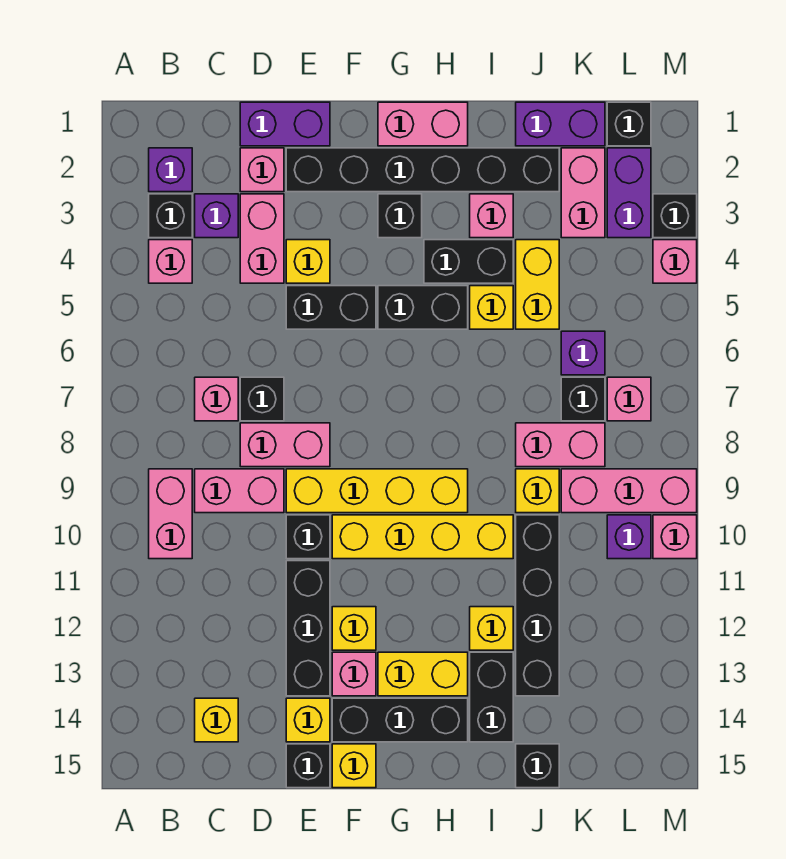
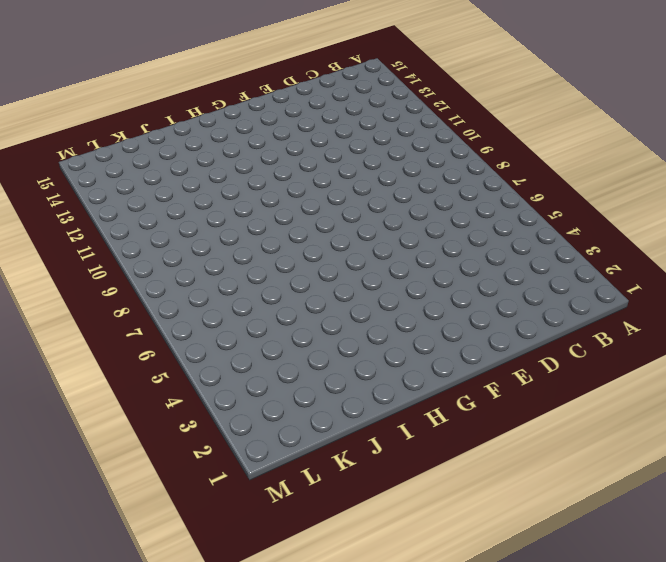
none -> purple 1x1 brick [149,148,192,192]
none -> black 1x1 brick [149,194,192,238]
none -> pink 1x1 brick [149,240,192,283]
none -> pink 1x2 brick [149,469,192,559]

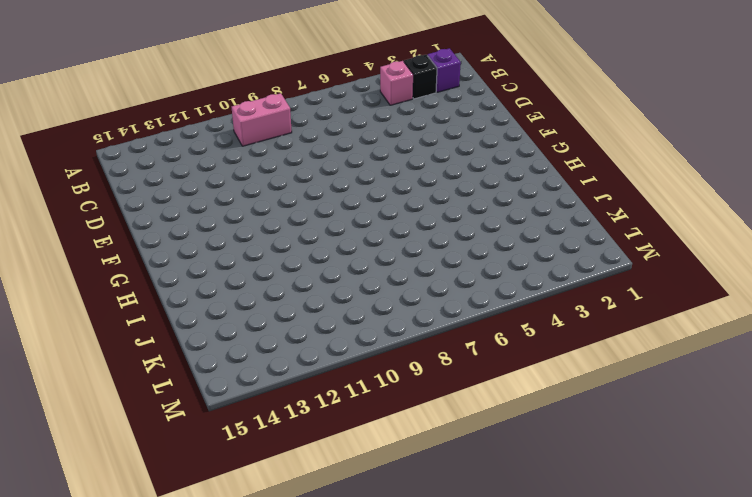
none -> purple 1x1 brick [195,194,238,238]
none -> pink 1x1 brick [195,377,238,421]
none -> pink 1x2 brick [195,469,284,513]
none -> yellow 1x1 brick [195,698,238,742]

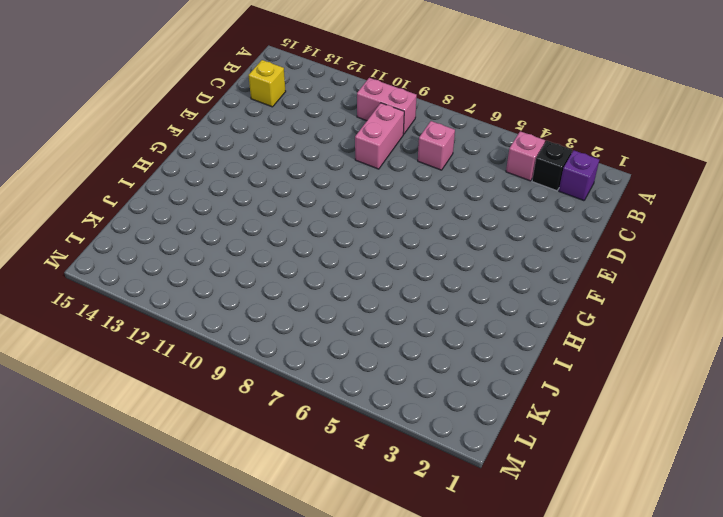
none -> purple 1x1 brick [195,194,238,238]
none -> purple 1x2 brick [240,102,330,146]
none -> pink 1x1 brick [240,148,284,192]
none -> pink 1x2 brick [240,194,284,283]

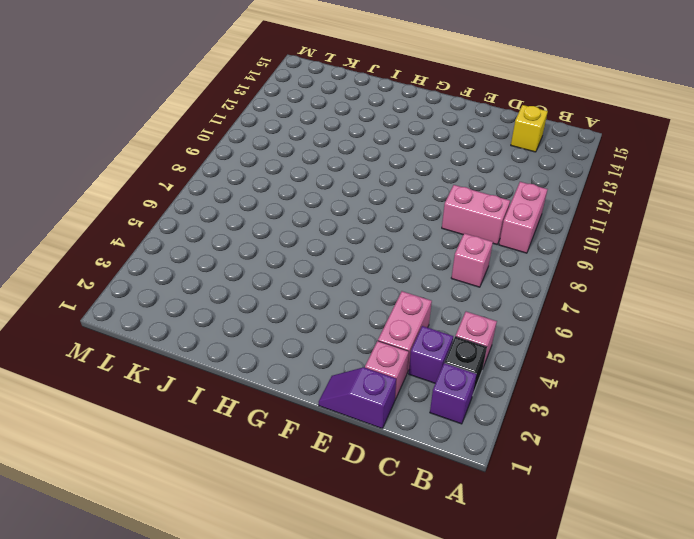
purple 1x2 slope [319,367,396,428] -> purple 1x2 brick [240,102,330,146]
none -> black 1x1 brick [240,377,284,421]
none -> pink 1x2 brick [240,423,330,467]
none -> black 1x6 brick [286,148,559,192]
none -> yellow 1x1 brick [286,240,330,283]

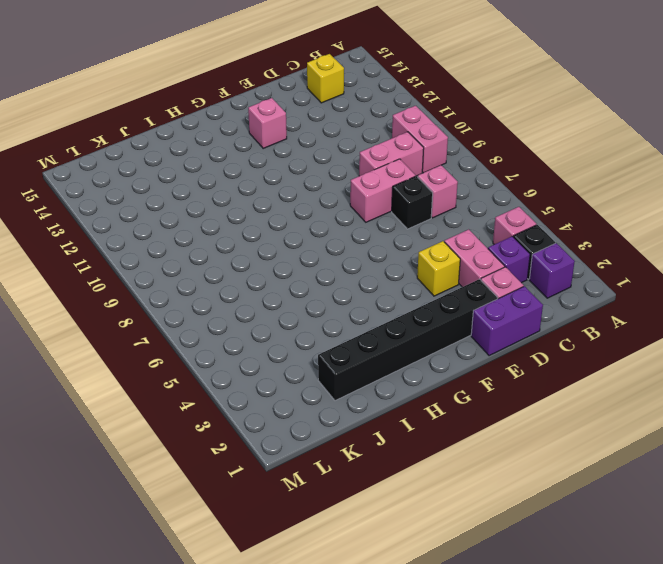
none -> black 1x2 brick [286,286,376,329]
none -> yellow 1x4 brick [286,469,468,513]
none -> black 1x1 brick [286,515,330,559]
none -> black 1x3 brick [286,561,330,696]

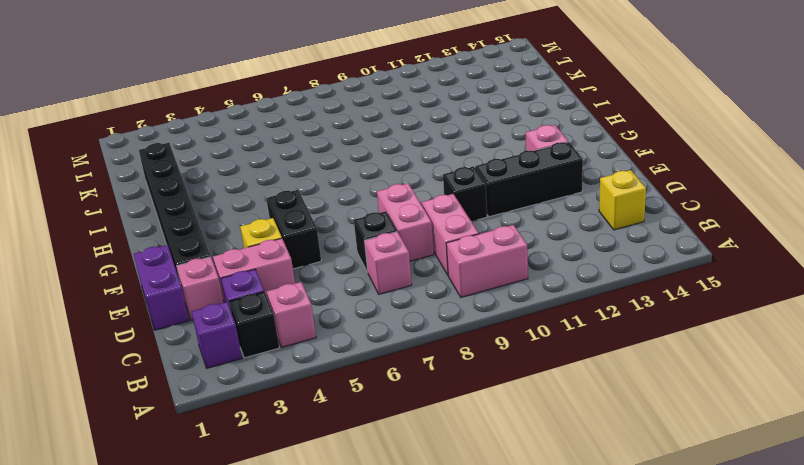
none -> yellow 1x4 brick [286,469,468,513]
none -> yellow 1x1 brick [286,698,330,742]
none -> black 1x1 brick [286,744,330,788]
none -> yellow 1x4 brick [332,515,513,559]

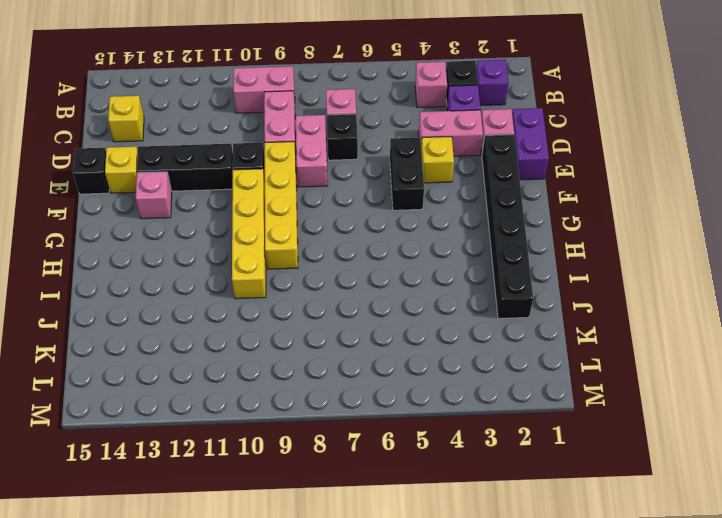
none -> yellow 1x1 brick [332,607,376,650]
none -> black 1x3 brick [332,698,468,742]
none -> yellow 1x1 brick [332,744,376,788]
none -> pink 1x2 brick [378,102,468,146]

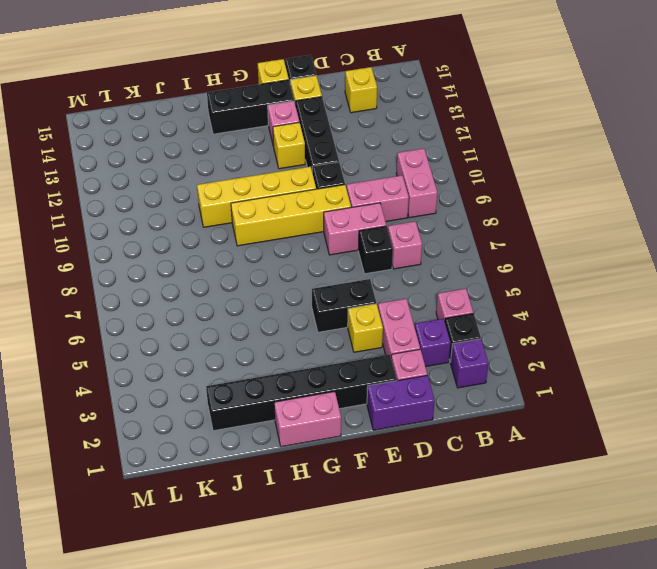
none -> black 1x1 brick [378,194,422,238]
none -> black 1x2 brick [378,286,468,329]
none -> yellow 1x2 brick [378,652,468,696]
none -> black 1x2 brick [424,240,513,283]

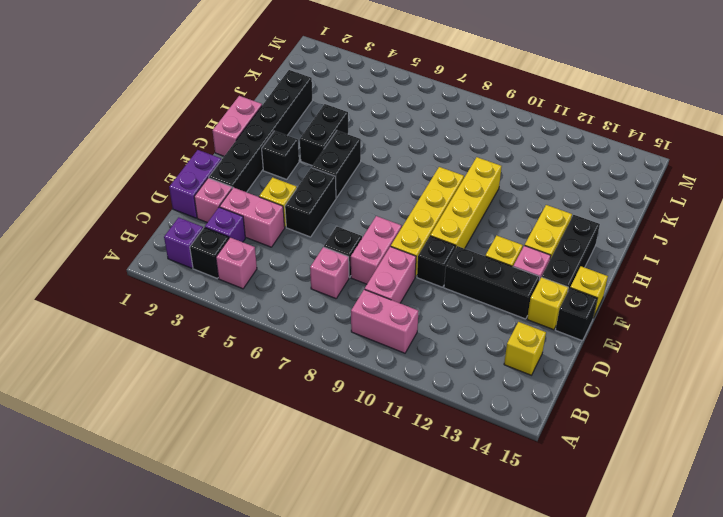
none -> pink 1x1 brick [470,194,513,238]
none -> yellow 1x1 brick [470,286,513,329]
none -> yellow 1x1 brick [470,607,513,650]
none -> black 1x2 brick [470,652,513,742]

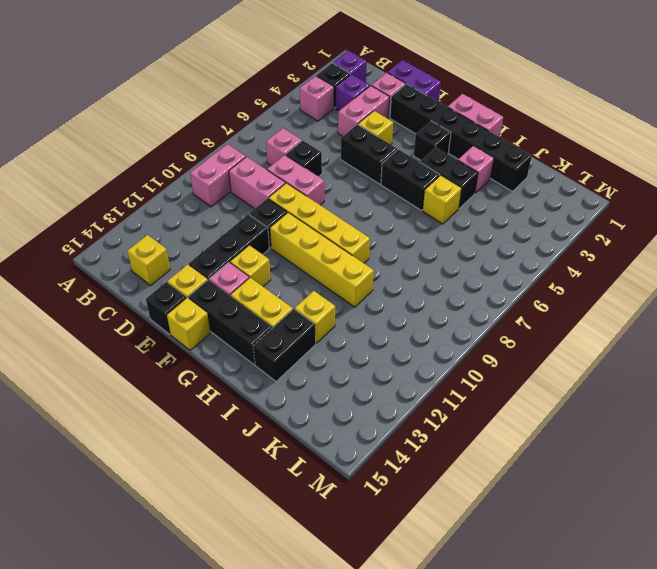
none -> purple 1x2 brick [516,102,605,146]
none -> yellow 1x2 brick [516,240,559,329]
none -> pink 1x2 brick [516,423,605,467]
none -> yellow 1x1 brick [516,469,559,513]

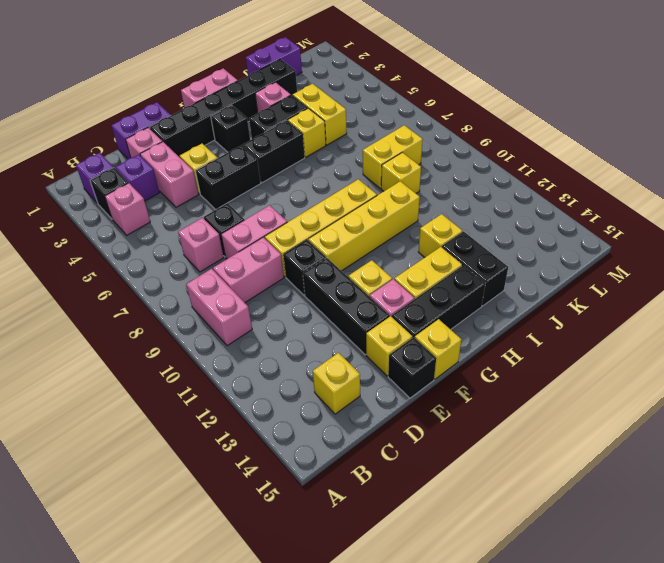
yellow 1x2 brick [363,125,423,189] -> pink 1x2 brick [516,423,605,467]
none -> black 1x4 brick [516,515,559,696]
none -> black 1x1 brick [516,744,559,788]
none -> pink 1x2 brick [561,148,605,238]
none -> purple 1x1 brick [561,331,605,375]

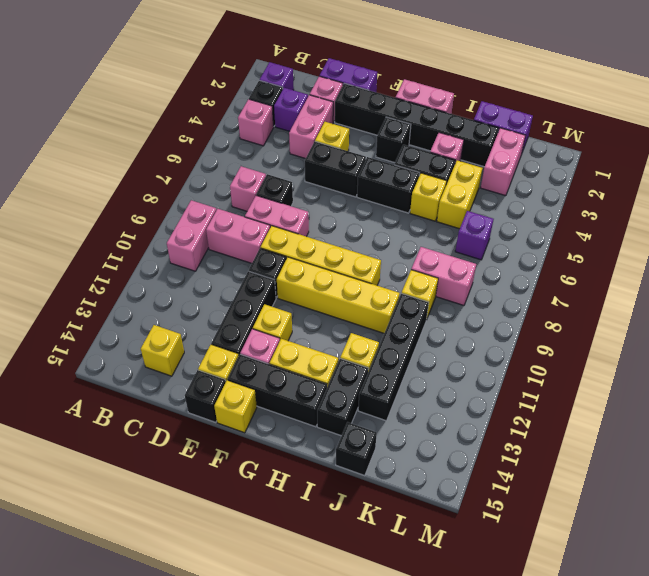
none -> black 1x1 brick [561,377,605,421]
none -> pink 1x3 brick [561,469,697,513]
none -> black 1x1 brick [607,102,651,146]
none -> purple 1x2 brick [607,148,651,238]

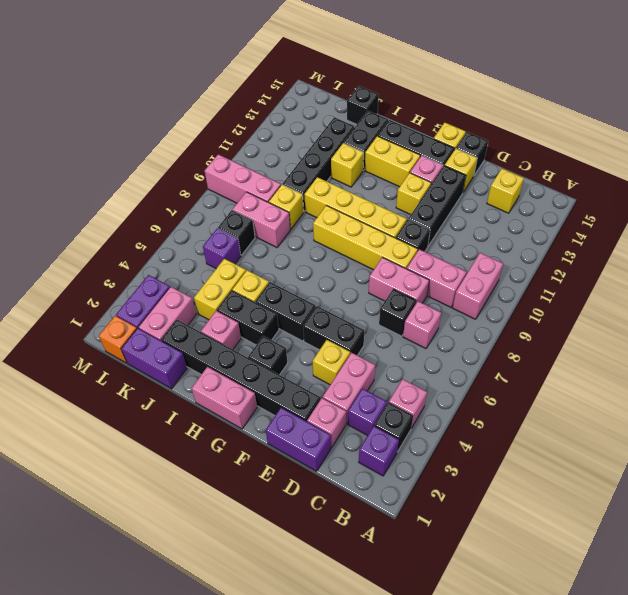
orange 1x1 brick [99,316,137,363] -> black 1x1 brick [607,102,651,146]
none -> pink 1x1 brick [607,377,651,421]
none -> purple 1x1 brick [607,515,651,559]
none -> black 1x1 brick [653,194,697,238]
none -> pink 1x1 brick [653,240,697,283]

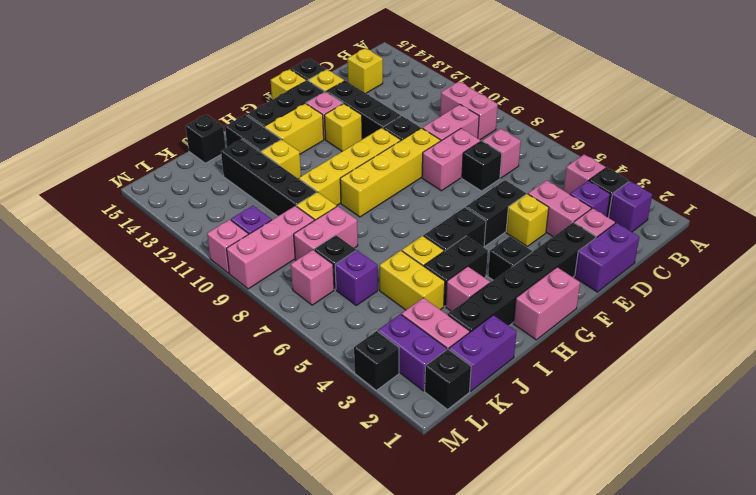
none -> pink 1x1 brick [653,240,697,283]

